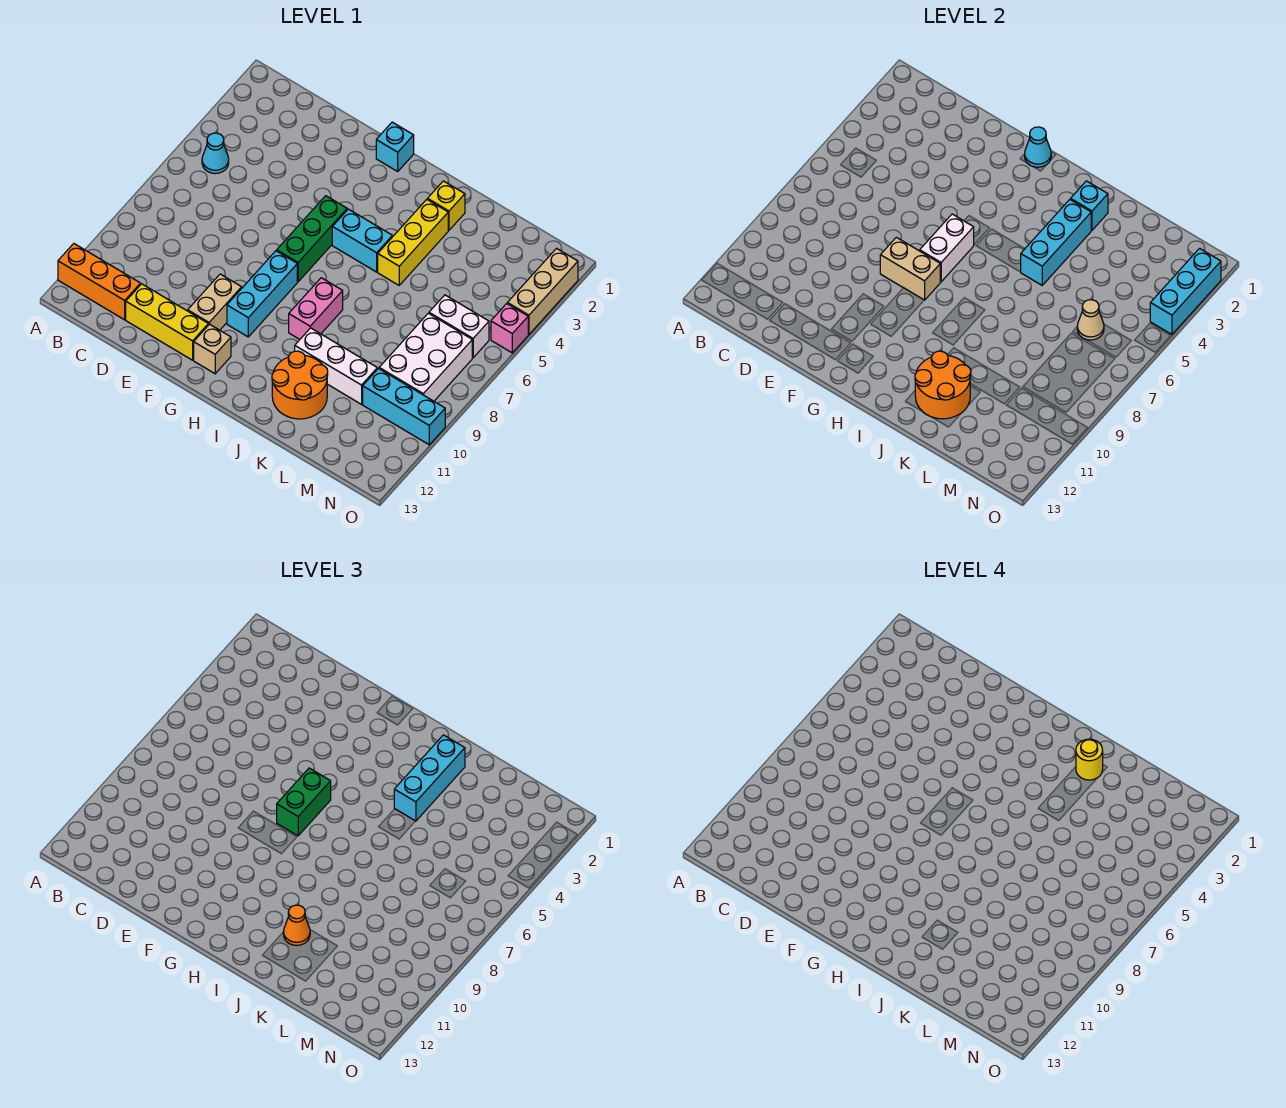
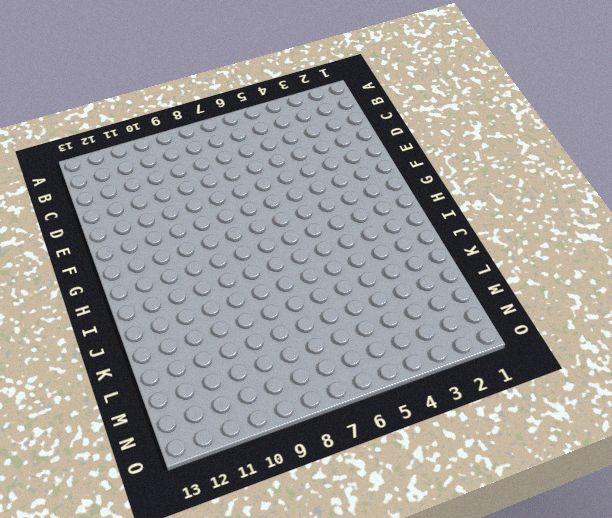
none -> orange 1x3 brick [58,244,141,320]
none -> cyan 1x1 cone [202,133,229,174]
none -> yellow 1x3 brick [126,284,208,360]
none -> tan 1x2 brick [188,274,242,330]

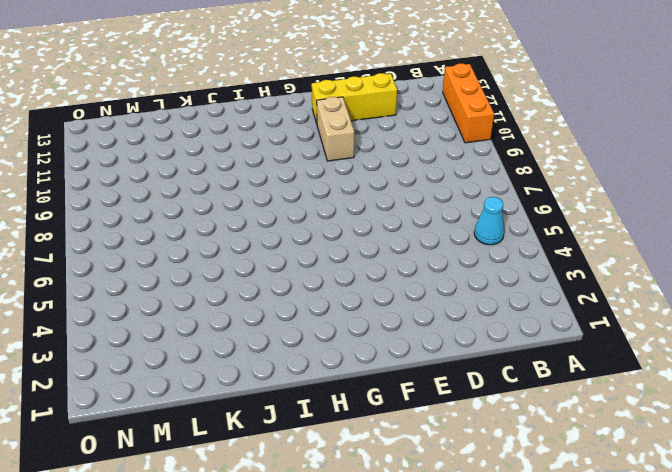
orange 1x3 brick [443,64,494,143] -> orange 1x3 brick turned to [58,244,141,320]
none -> cyan 1x1 brick [376,122,414,171]
none -> green 1x3 brick [277,196,347,282]
none -> cyan 1x3 brick [227,251,297,337]
none -> tan 1x1 brick [194,324,231,374]

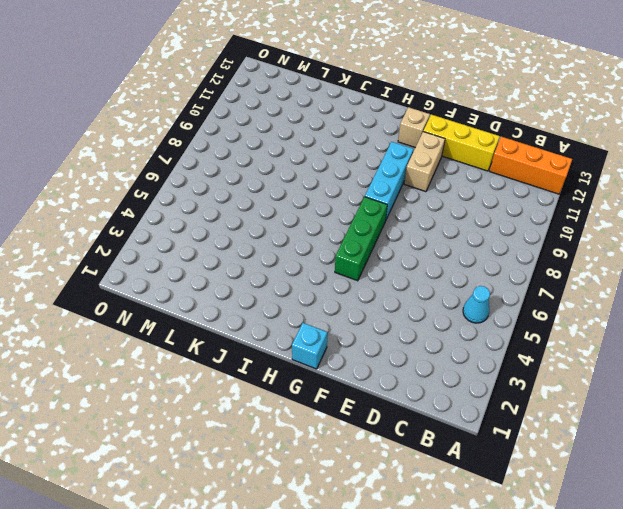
none -> cyan 1x2 brick [332,209,392,272]
none -> pink 1x2 brick [289,278,343,339]
none -> yellow 1x1 brick [428,181,465,230]
none -> yellow 1x3 brick [378,200,448,285]

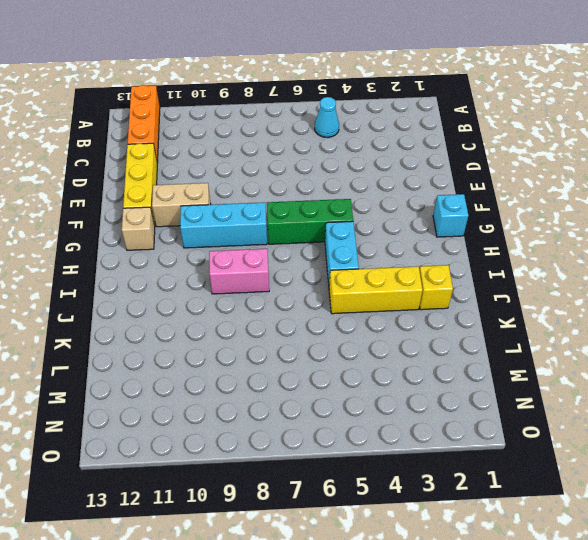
none -> white 1x3 brick [295,328,377,404]
none -> orange 2x2 round brick [272,351,328,419]
none -> white 1x2 brick [429,295,489,358]
none -> white 2x3 brick [379,313,472,401]

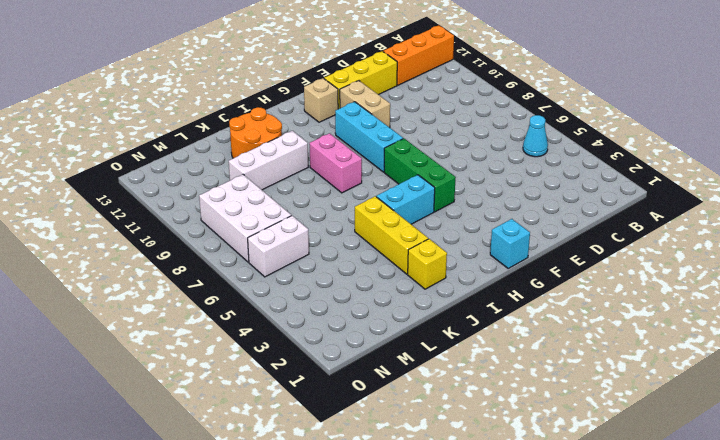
none -> cyan 1x3 brick [363,369,445,445]
none -> tan 1x3 brick [507,248,578,334]
none -> pink 1x1 brick [491,304,528,353]
none -> tan 1x2 brick [880,237,940,300]

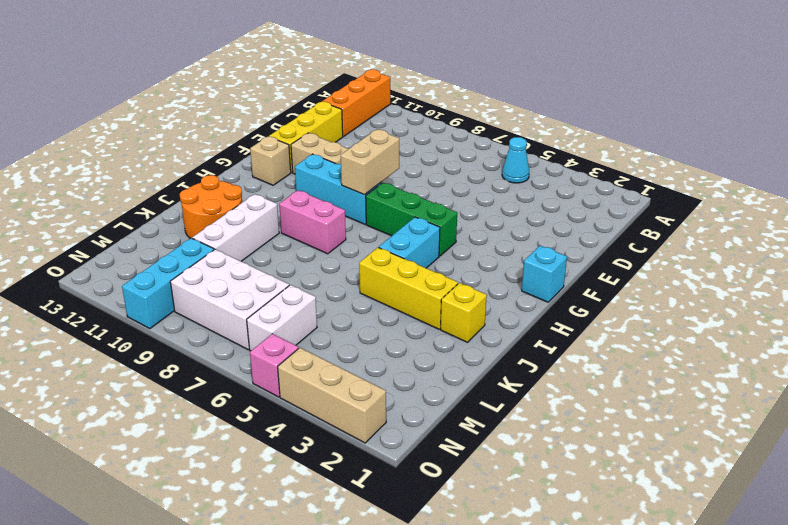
none -> cyan 1x1 cone [1025,127,1051,167]
none -> white 1x2 brick [920,214,974,282]
none -> cyan 1x1 brick [1071,181,1108,230]
none -> cyan 1x3 brick [1021,200,1091,285]

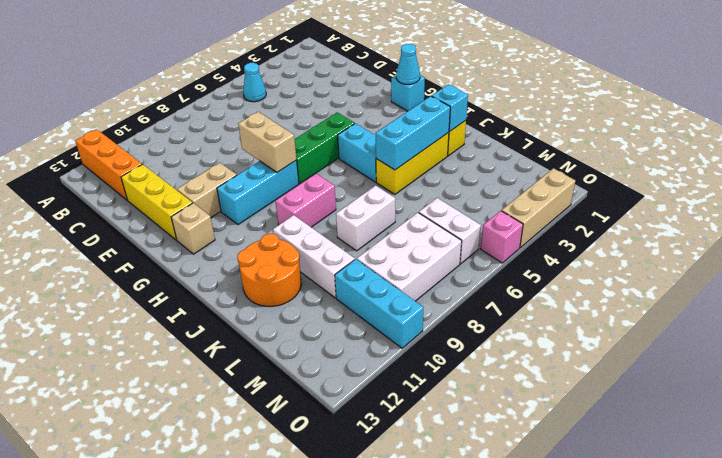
white 1x2 brick [336,185,395,251] -> white 1x2 brick moved to [920,214,974,282]
none -> orange 2x2 round brick [915,351,971,419]
none -> tan 1x1 cone [1077,300,1104,340]
none -> cyan 1x3 brick [1150,248,1221,334]
none -> green 1x2 brick [277,768,331,836]

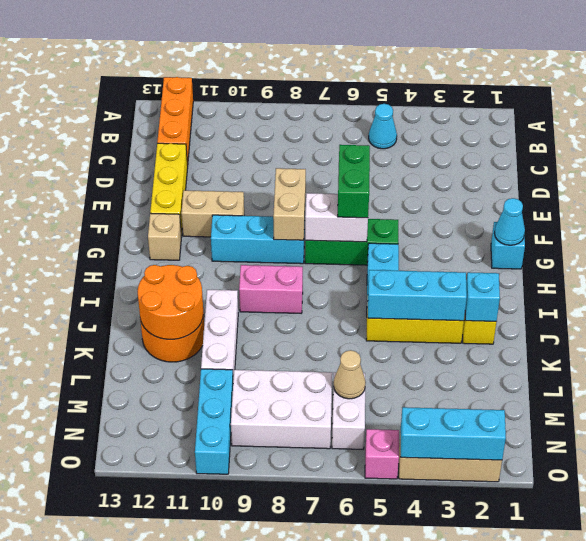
green 1x2 brick [338,145,370,218] -> green 1x2 brick turned to [277,768,331,836]
none -> cyan 1x3 brick [394,735,465,821]
none -> orange 1x1 cone [283,905,310,945]
none -> yellow 1x1 round brick [1076,739,1103,780]

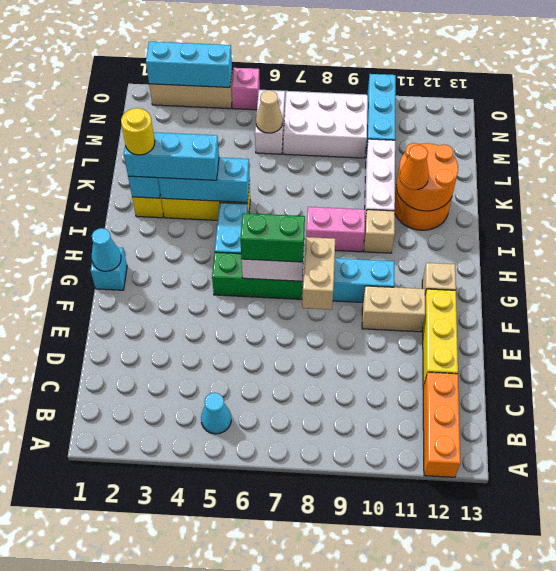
tan 1x1 brick [364,210,395,253] -> none

